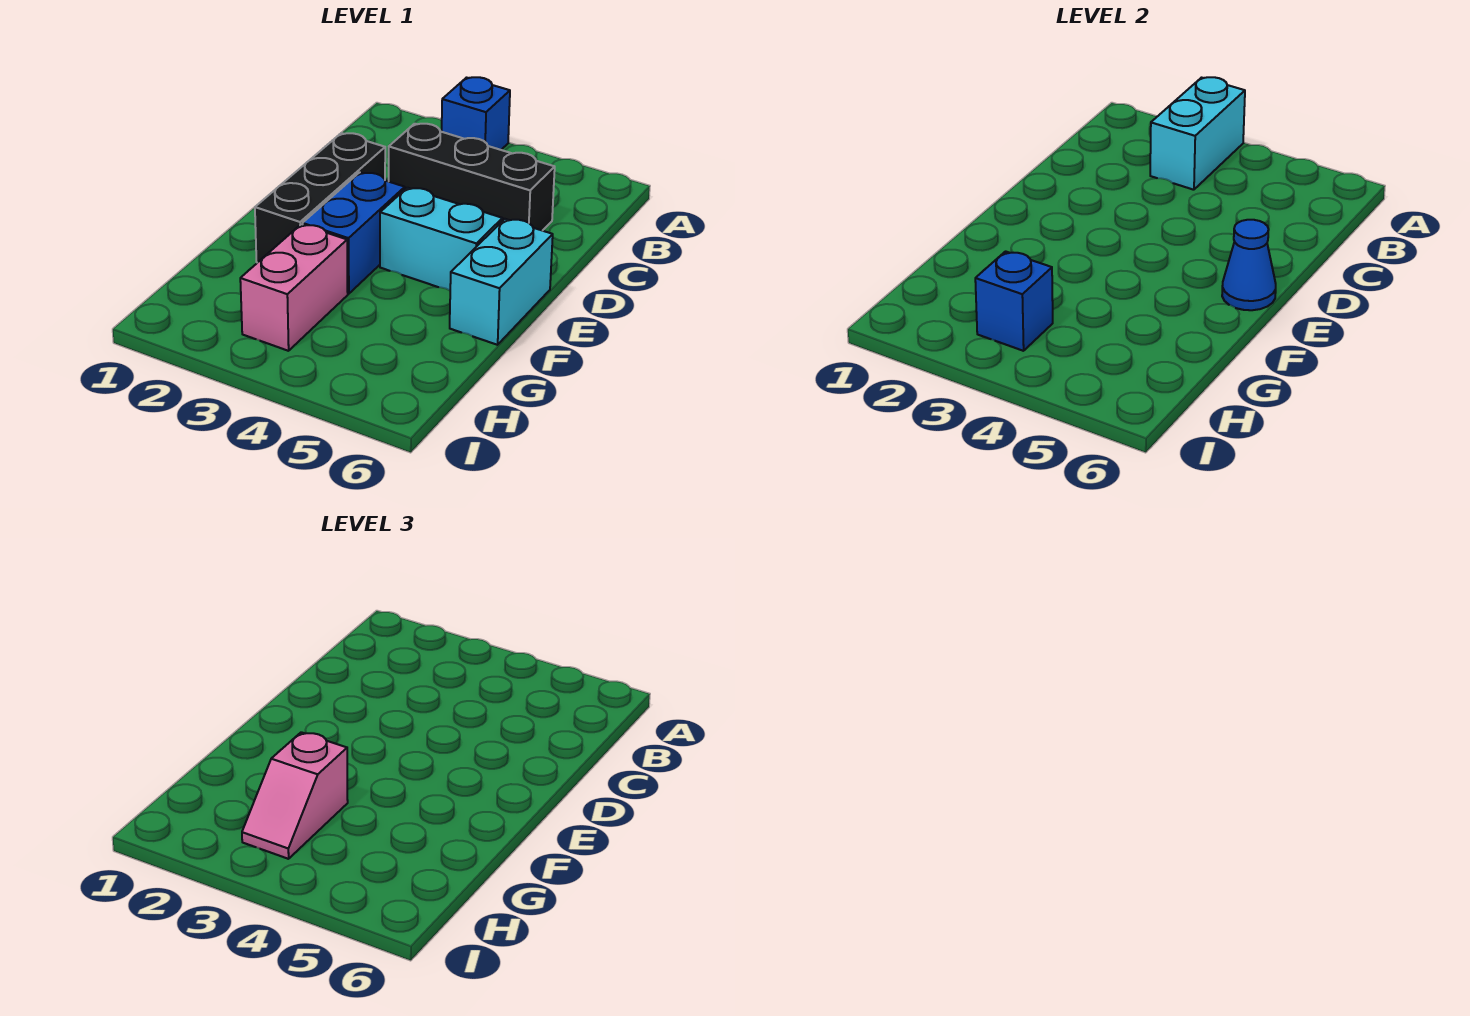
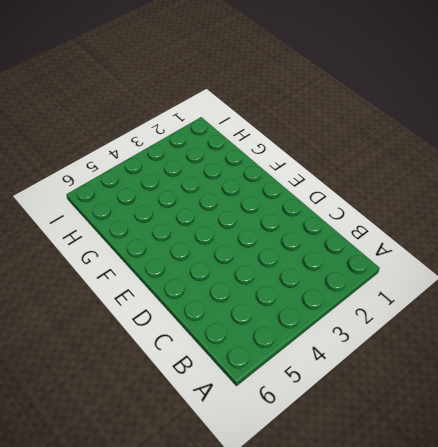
none -> blue 1x1 brick [442,77,510,150]
none -> black 1x3 brick [388,124,555,231]

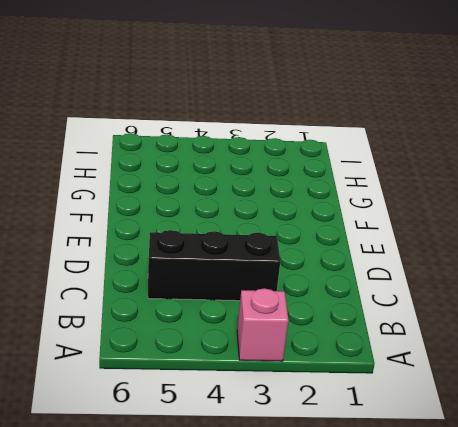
pink 1x1 brick [237,288,289,361] -> blue 1x1 brick [442,77,510,150]
none -> black 1x3 brick [255,133,385,263]
none -> blue 1x2 brick [303,172,405,294]

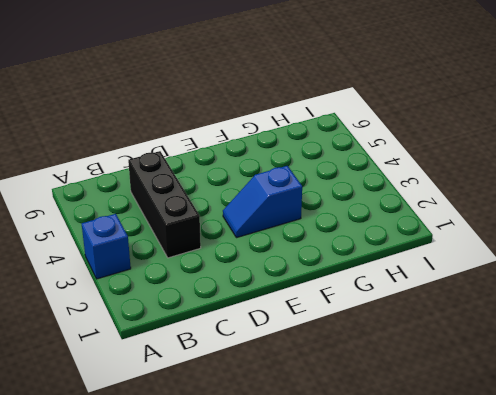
blue 1x2 slope [223,166,302,238] -> blue 1x2 brick [303,172,405,294]
none -> black 1x3 brick [255,133,385,263]
none -> cyan 1x2 brick [380,188,502,290]

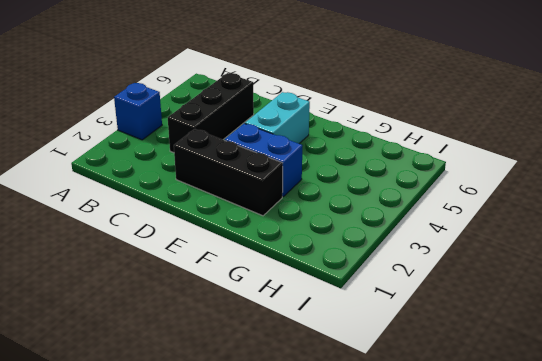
none -> cyan 1x2 brick [450,219,553,345]
none -> pink 1x2 brick [240,224,348,351]

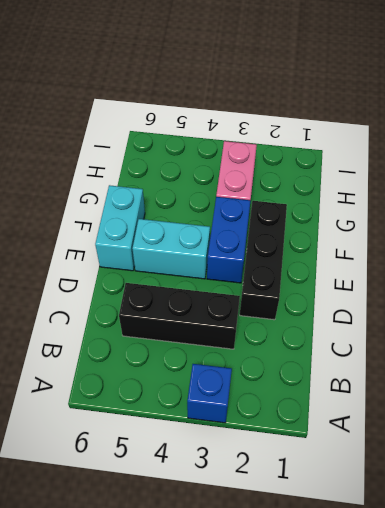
none -> cyan 1x2 brick [1150,77,1245,190]
none -> blue 1x1 cone [1222,220,1276,310]

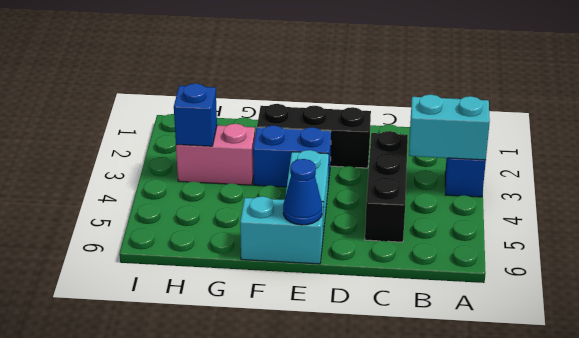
none -> pink 1x2 slope [242,732,348,859]

